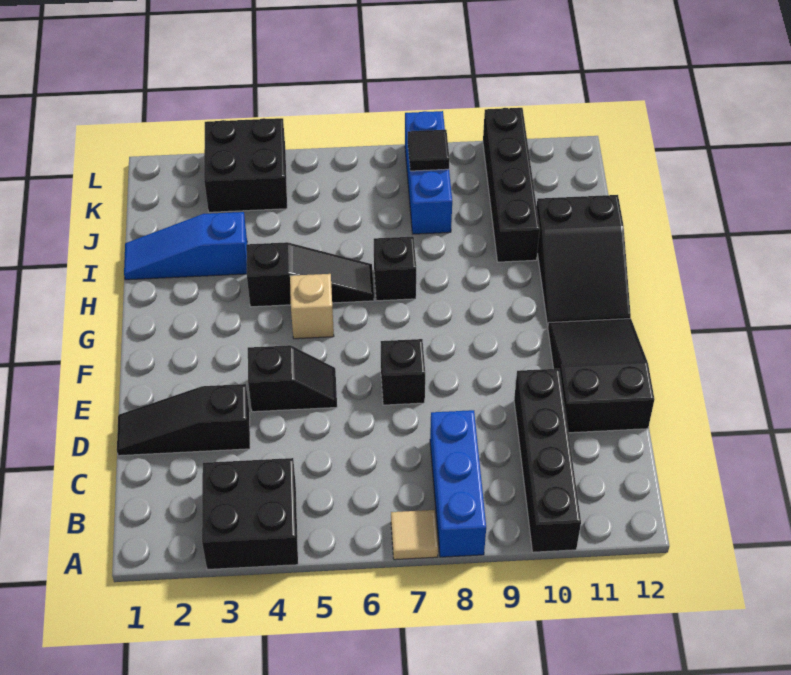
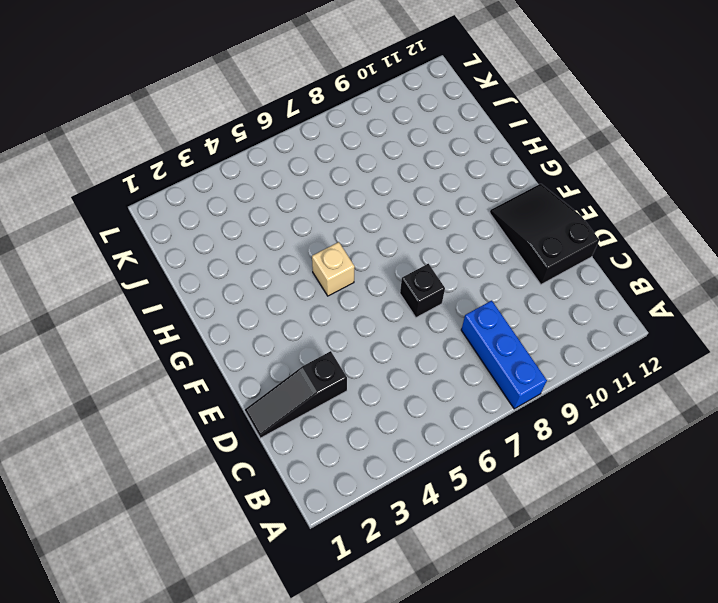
none -> black 2x2 brick [202,458,298,570]
none -> tan 1x1 tile [391,510,438,560]
none -> black 1x4 brick [514,369,581,552]

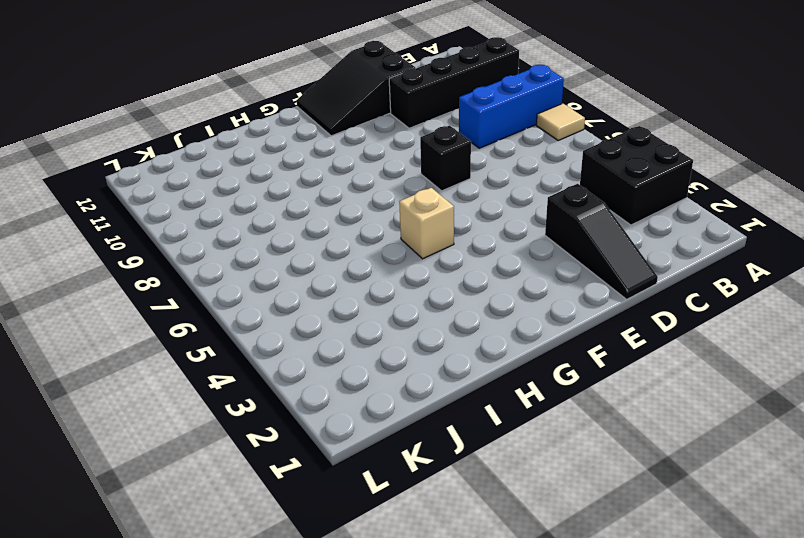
none -> black 1x2 slope [248,345,337,412]
none -> black 2x3 slope [537,195,631,325]
none -> black 1x3 slope [246,242,374,307]

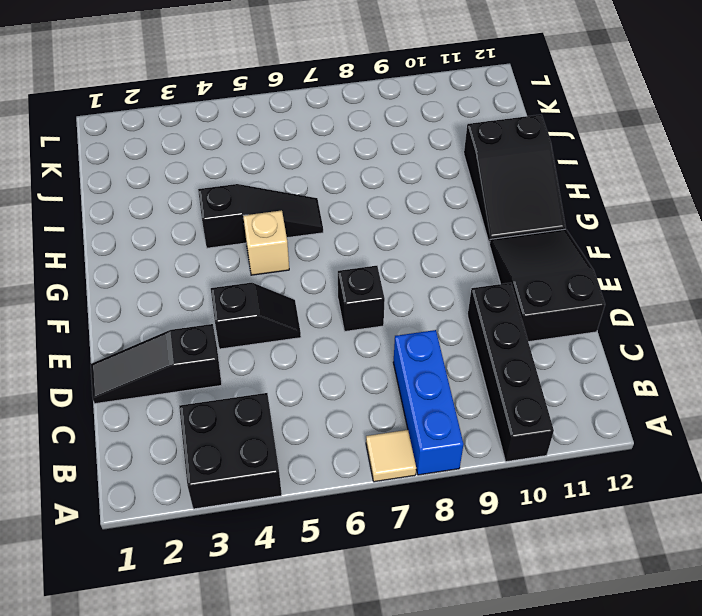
none -> black 1x1 brick [374,237,416,301]
none -> blue 1x3 slope [124,212,247,280]
none -> black 1x4 brick [483,108,540,262]

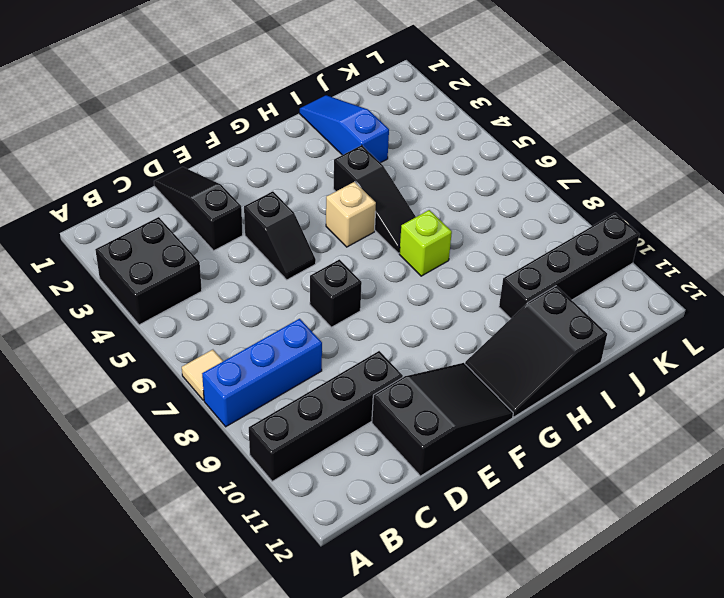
lime 1x1 brick [399,210,452,276] -> black 1x1 brick [374,237,416,301]
none -> blue 1x3 brick [405,111,452,234]
none -> black 2x2 brick [204,118,287,212]
none -> black 1x1 tile [408,130,449,171]

